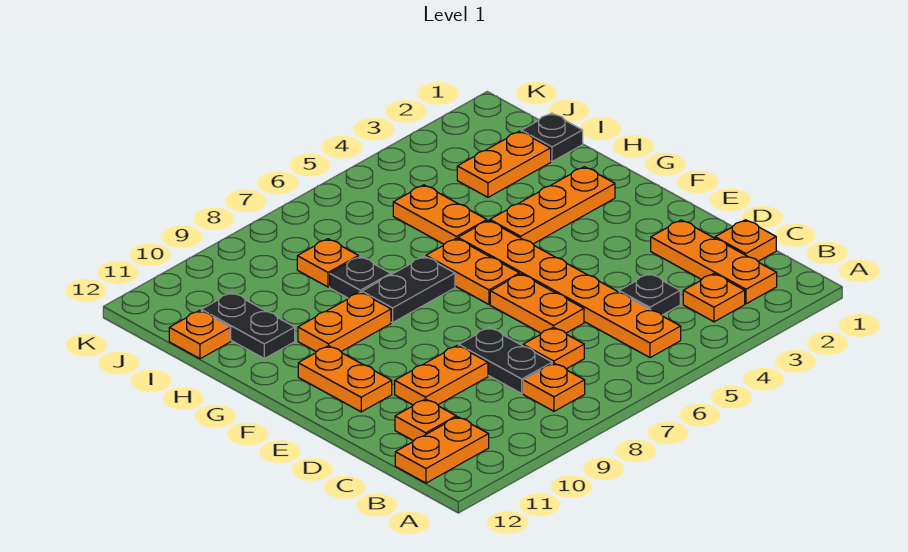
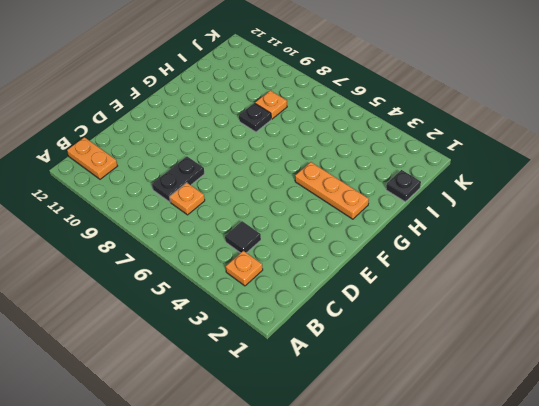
black 1x1 tile [225,221,261,253] -> black 1x1 plate [619,274,680,315]
none -> orange 1x3 plate [651,220,777,304]
none -> orange 1x6 plate [458,220,681,358]
none -> orange 1x1 plate [523,363,585,411]

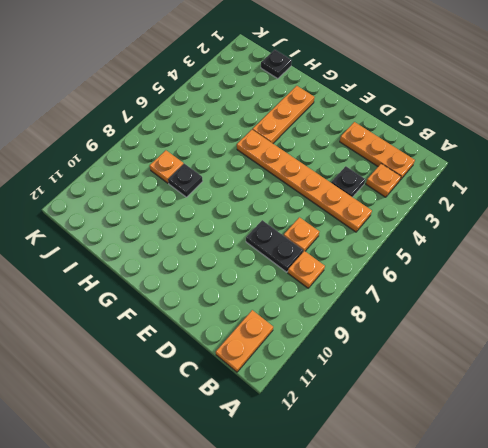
none -> orange 1x1 plate [715,220,776,261]
none -> orange 1x1 plate [395,399,456,441]
none -> orange 1x2 plate [490,274,584,333]

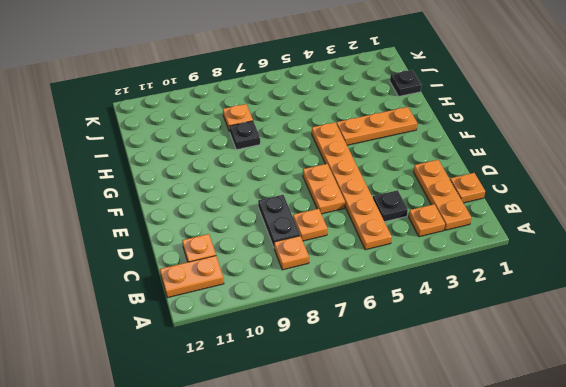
none -> orange 1x2 plate [395,345,488,405]
none -> orange 1x2 plate [298,346,392,412]
none -> orange 1x2 plate [426,238,519,304]

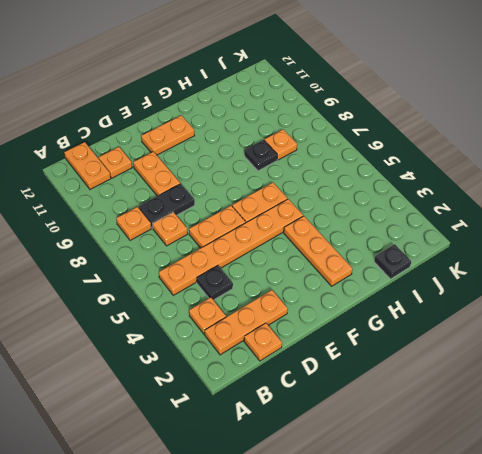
none -> black 1x2 plate [362,256,455,322]
none -> orange 1x2 plate [298,292,391,352]
none -> orange 1x2 plate [393,185,487,244]

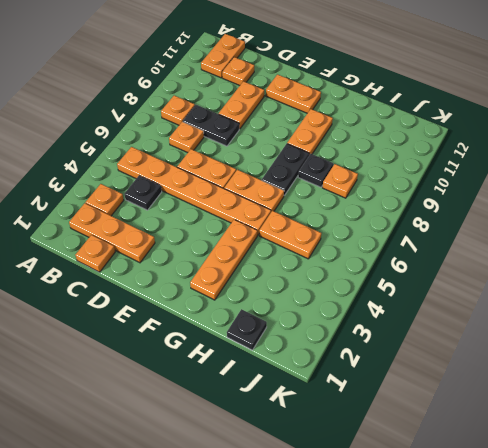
none -> black 1x2 plate [201,293,295,358]
none -> orange 1x2 plate [457,131,551,197]
none -> orange 1x1 plate [169,310,231,359]

